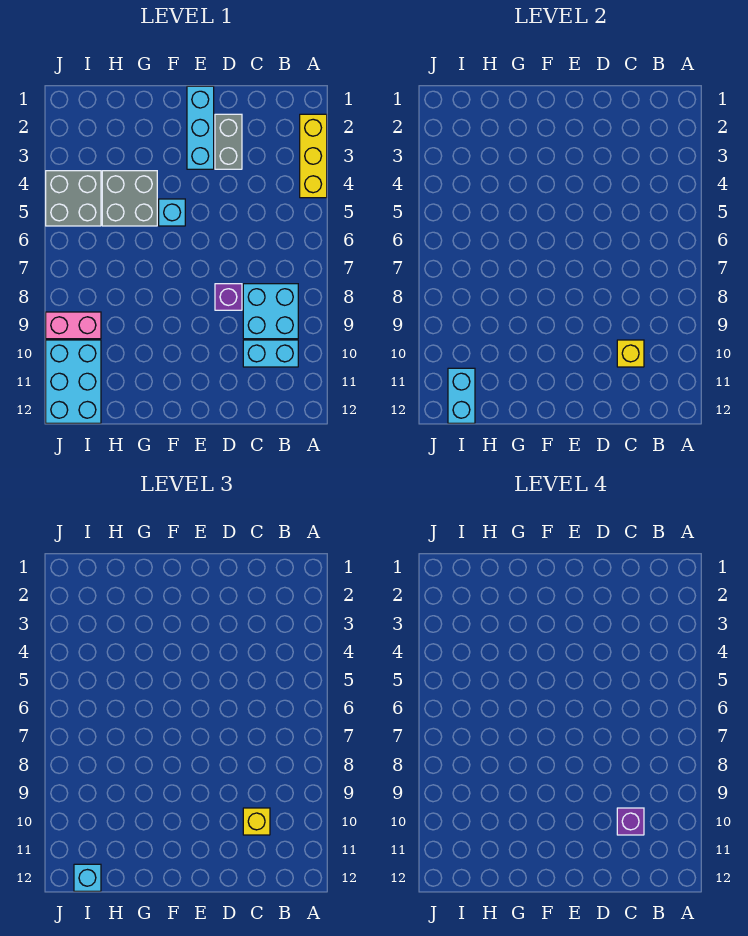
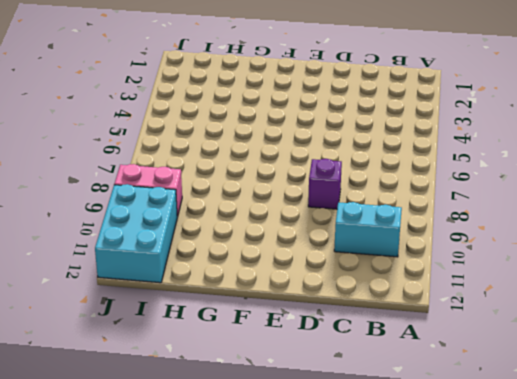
none -> yellow 1x3 brick [300,114,327,198]
none -> cyan 2x2 brick [243,284,298,339]
none -> grey 1x2 brick [215,114,242,169]

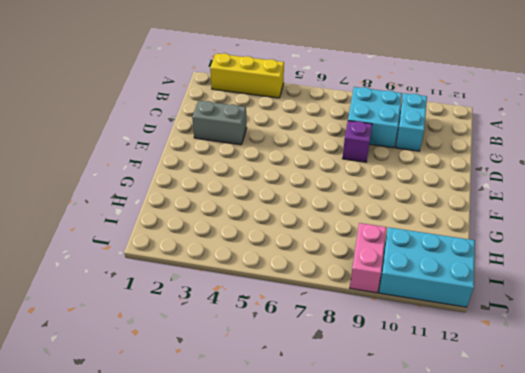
none -> cyan 1x3 brick [187,86,214,169]
none -> cyan 1x1 brick [159,199,185,226]
none -> grey 2x2 brick [102,171,157,226]

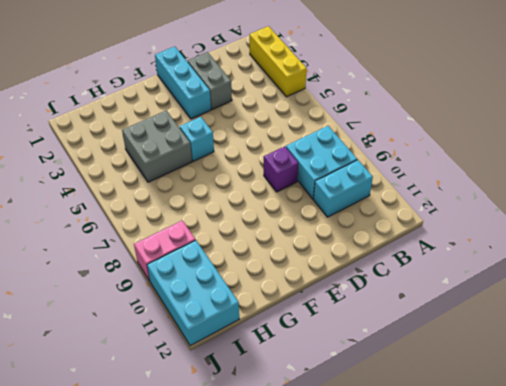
none -> grey 2x2 brick [46,171,101,226]
none -> yellow 1x1 brick [617,340,644,367]
none -> cyan 1x2 brick [448,368,475,423]

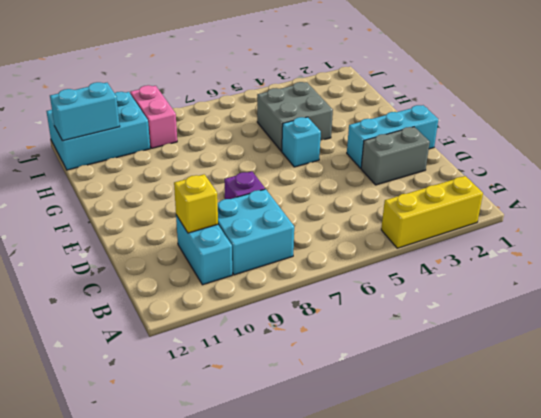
none -> grey 2x2 brick [46,171,101,226]
none -> yellow 1x1 brick [243,808,270,835]
none -> cyan 1x1 brick [74,864,101,891]

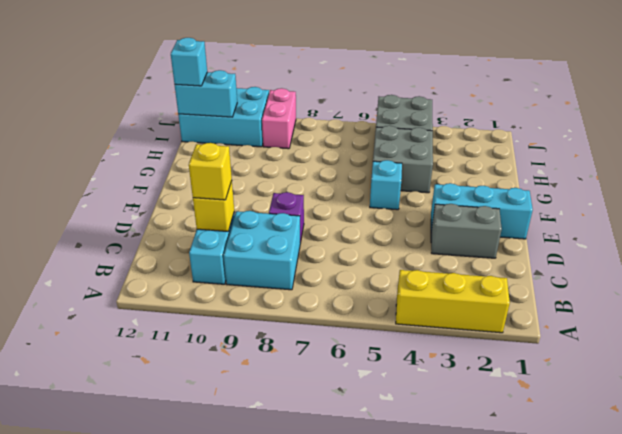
none -> purple 1x1 brick [617,808,644,835]

